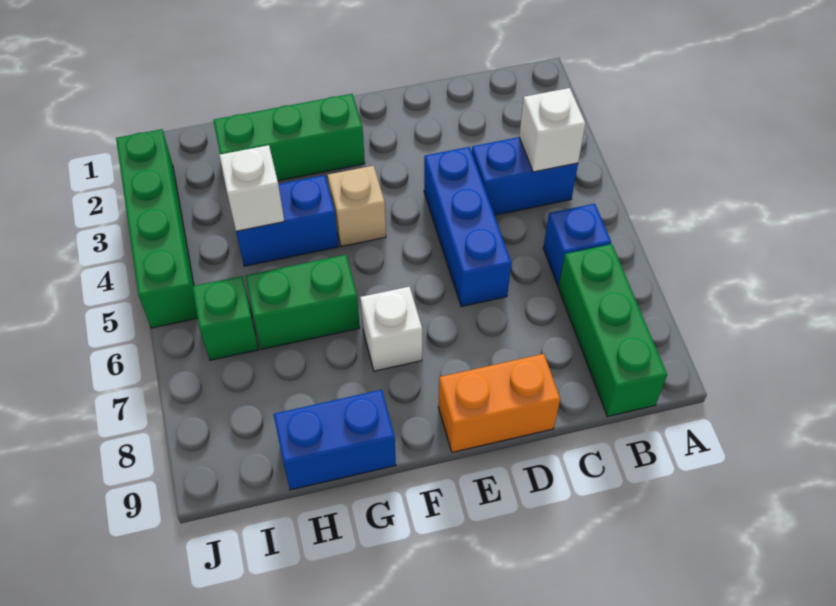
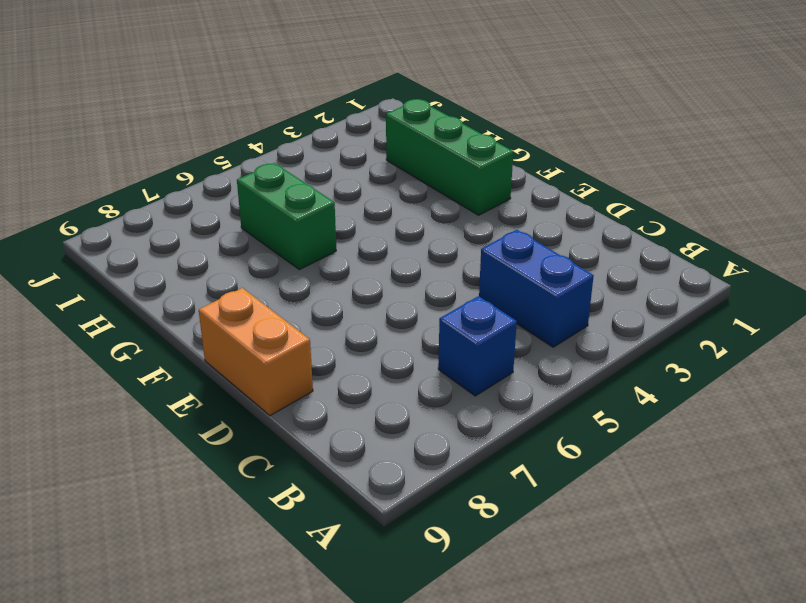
none -> green 1x3 brick [558,244,667,416]
none -> blue 1x3 brick [424,147,511,307]
none -> tan 1x1 brick [328,166,386,246]

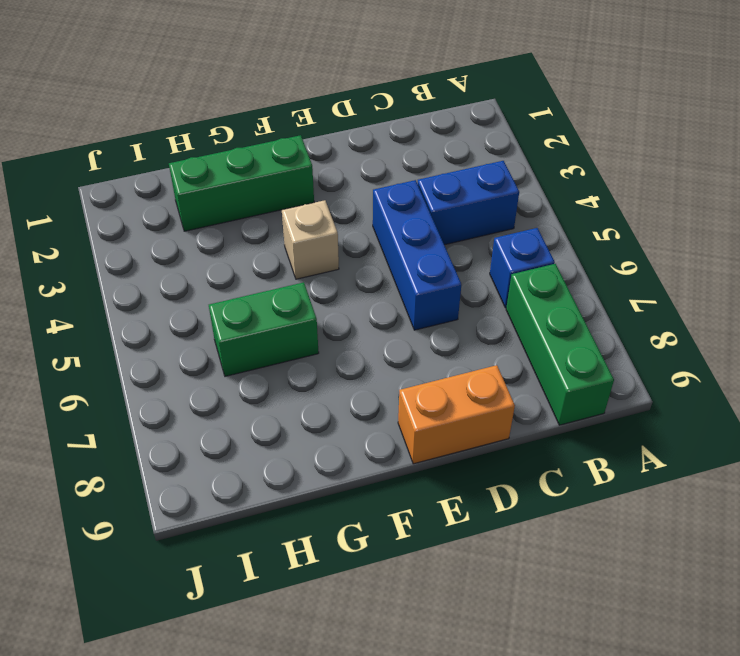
none -> white 1x1 brick [360,287,422,371]
none -> blue 1x2 brick [236,175,339,266]
none -> blue 1x2 brick [274,390,396,490]

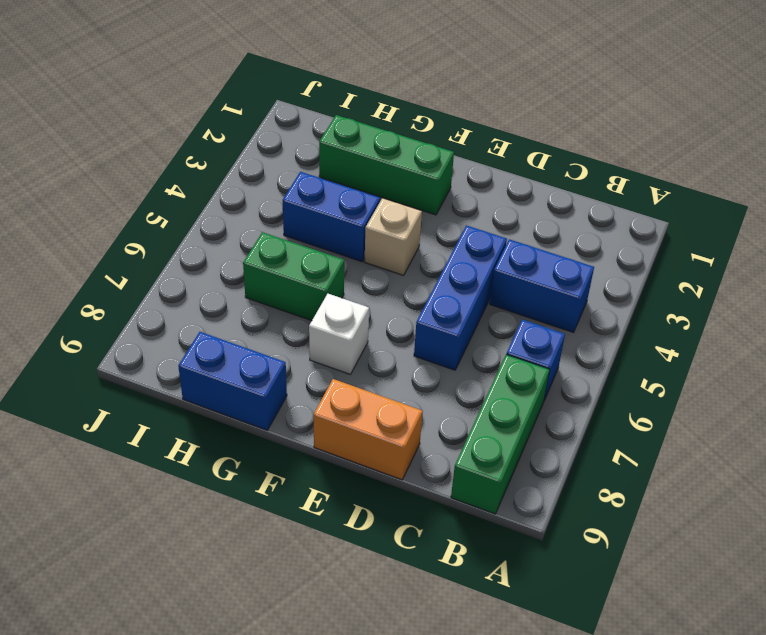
none -> green 1x1 brick [192,276,259,360]
none -> green 1x4 brick [116,129,198,328]
none -> white 1x1 brick [519,88,586,172]

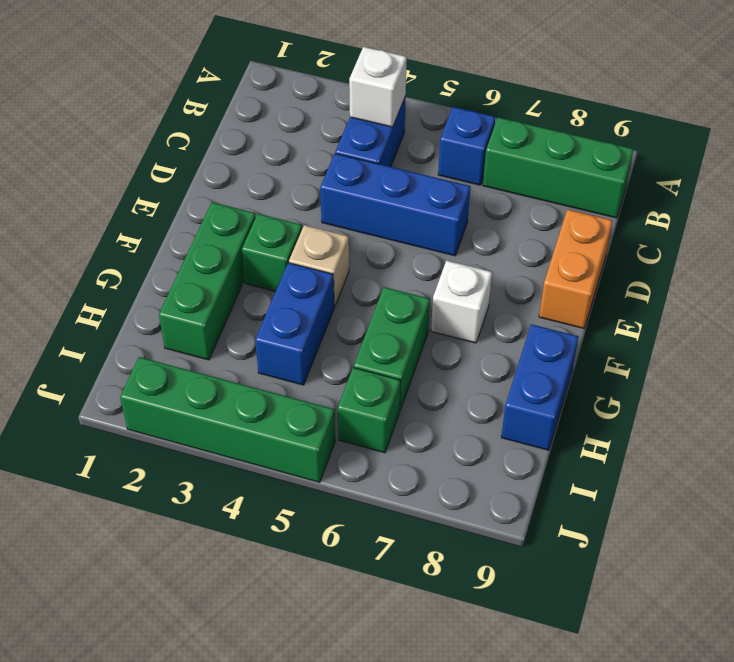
green 1x1 brick [242,214,302,292] -> none
none -> white 1x1 brick [220,145,284,231]

